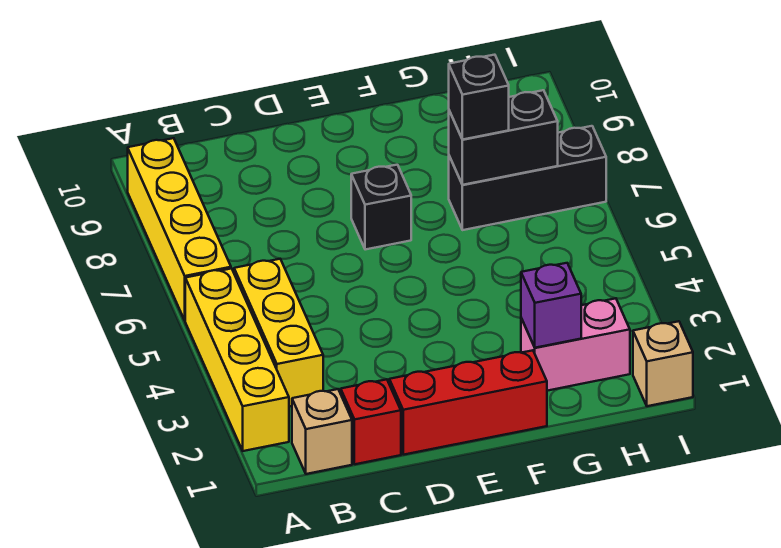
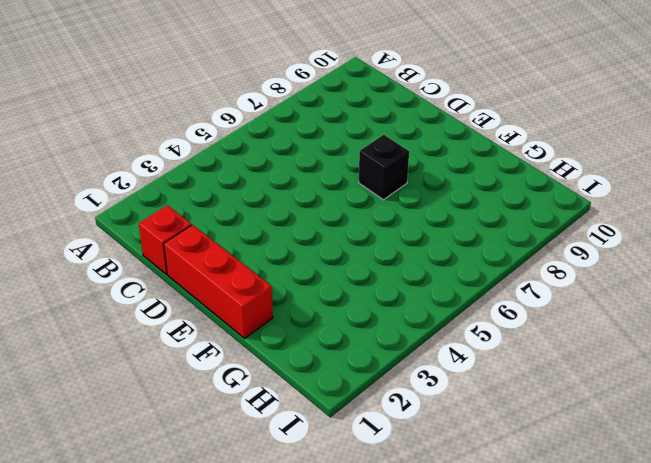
none -> yellow 1x4 brick [185,268,289,451]
none -> yellow 1x4 brick [128,138,231,320]
none -> tan 1x1 brick [292,389,352,474]

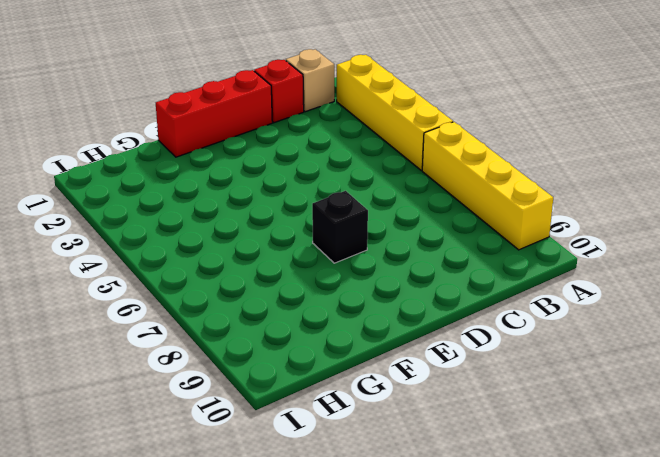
none -> yellow 1x3 brick [234,259,323,406]
none -> pink 1x2 brick [521,298,630,391]
none -> black 1x3 brick [449,126,606,230]

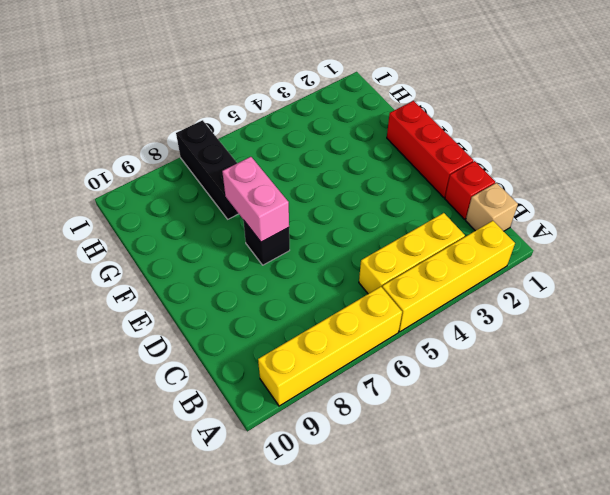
pink 1x2 brick [222,157,289,242] -> pink 1x2 brick moved to [521,298,630,391]
none -> tan 1x1 brick [633,321,693,406]
none -> purple 1x1 brick [521,263,581,348]
none -> black 1x2 brick [449,90,558,185]

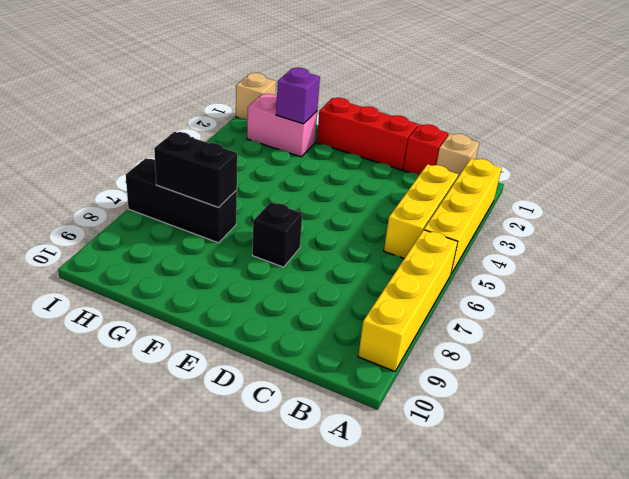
none -> black 1x1 brick [449,55,509,140]

